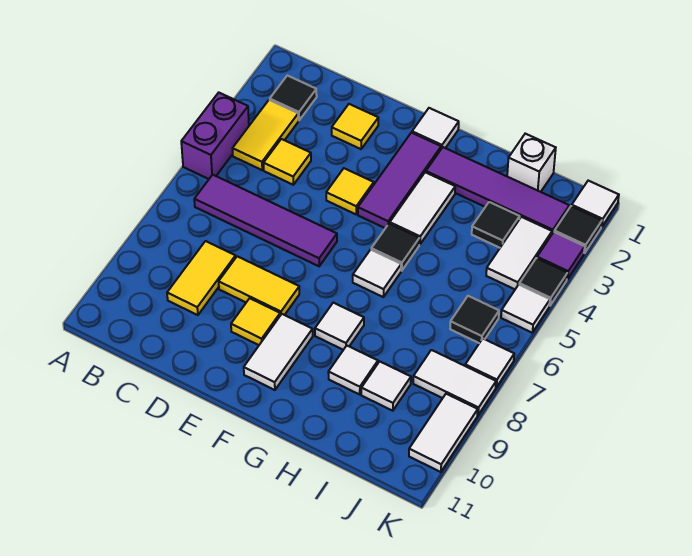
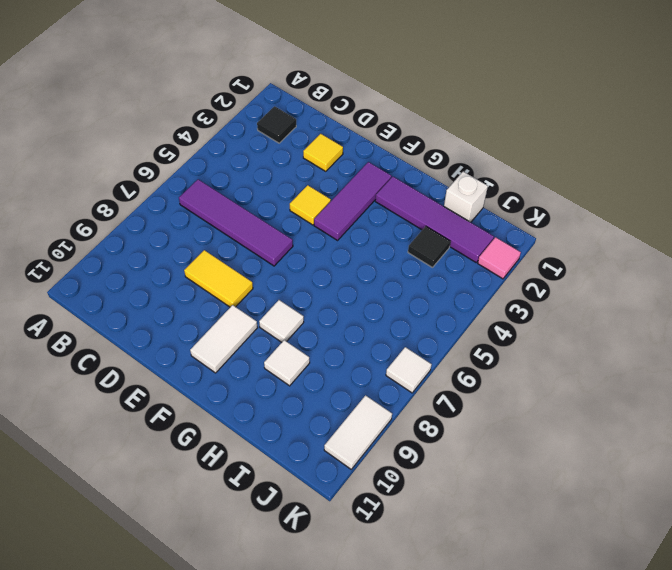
pink 1x1 tile [478,237,521,279] -> black 1x1 tile [554,206,602,253]
none -> purple 1x2 brick [181,93,249,179]
none -> yellow 1x2 tile [232,100,298,170]
none -> yellow 1x1 tile [264,139,311,185]
none -> yellow 1x2 tile [167,241,236,315]

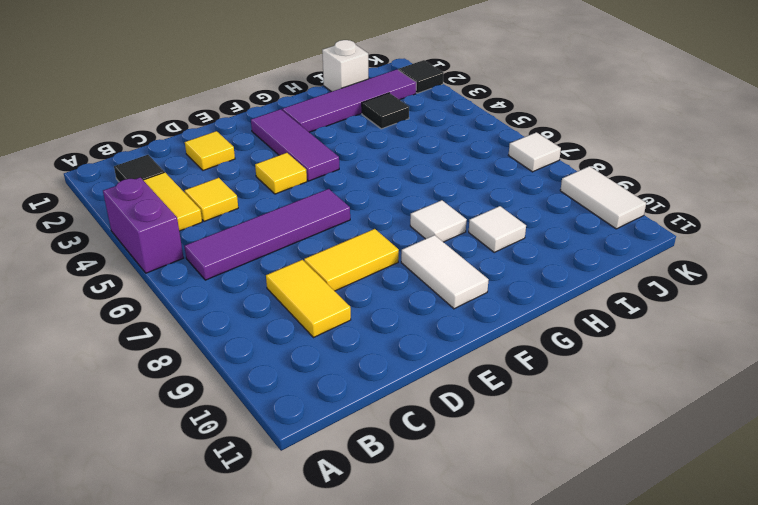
none -> yellow 1x1 tile [231,298,280,345]
none -> white 1x1 tile [412,108,459,149]
none -> white 1x2 tile [390,172,455,245]
none -> black 1x1 tile [371,223,419,271]

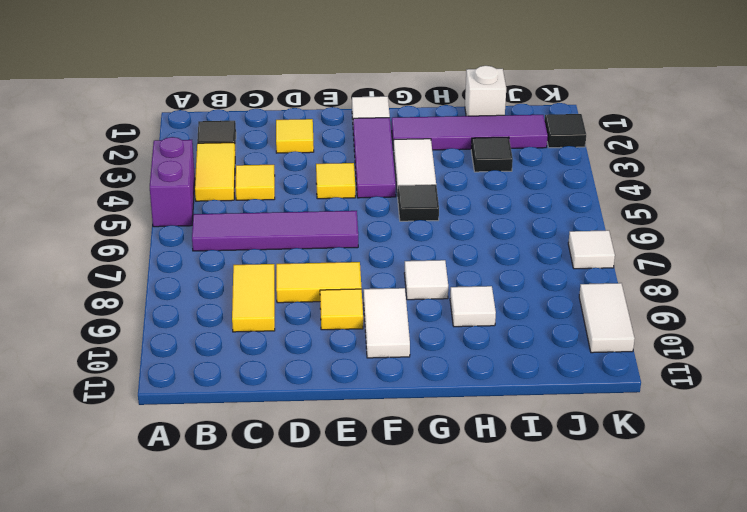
none -> white 1x1 tile [353,250,401,297]
none -> white 1x1 tile [361,361,411,411]
none -> white 1x2 tile [486,217,552,289]
none -> black 1x1 tile [450,296,499,343]

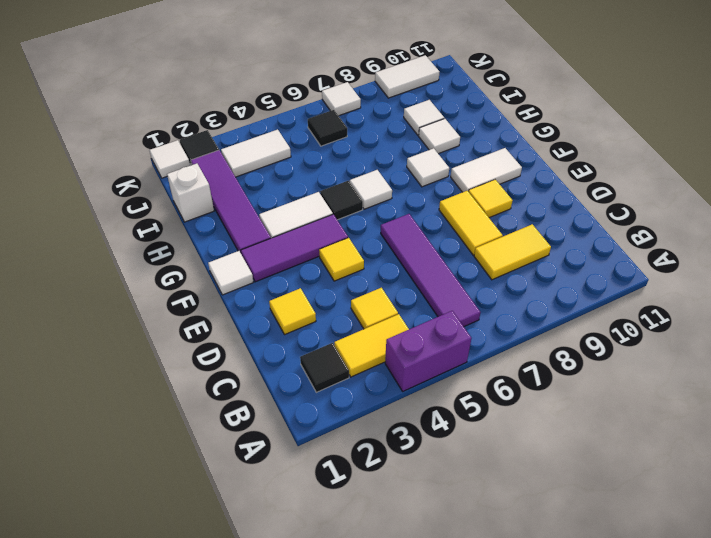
none -> black 1x1 tile [472,202,520,248]
none -> white 1x2 tile [413,350,496,415]
none -> purple 1x1 tile [537,232,585,279]
none -> black 1x1 tile [519,258,567,306]

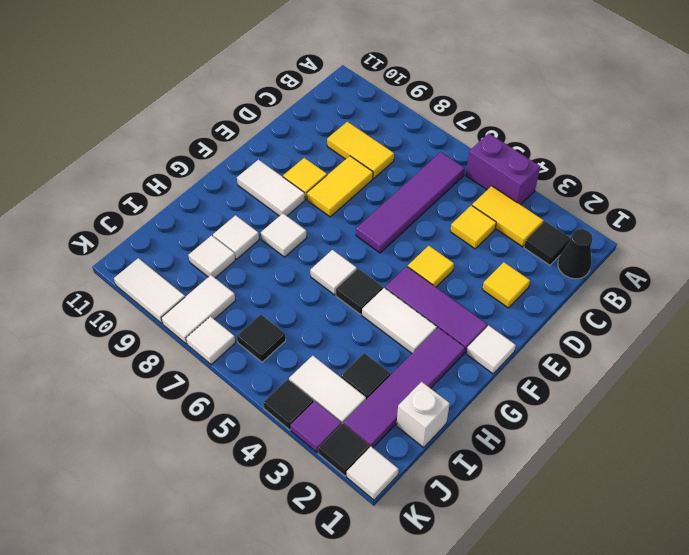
black 1x1 cone [558,229,593,279] -> none
none -> white 1x1 tile [501,285,550,333]

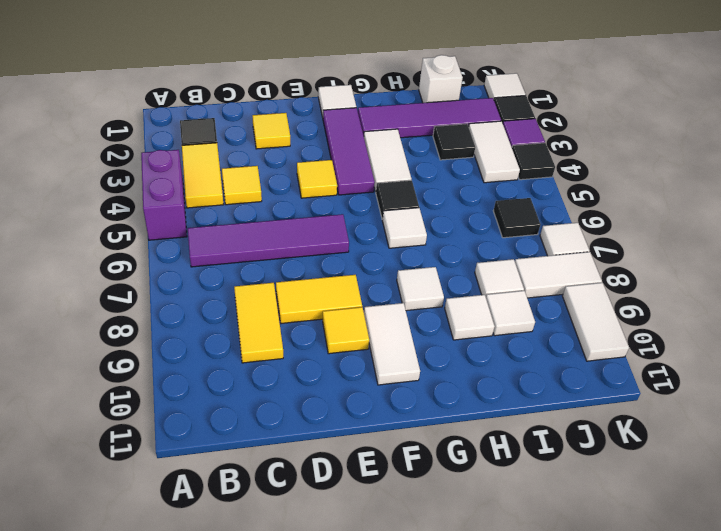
white 1x1 tile [475,259,524,297] -> white 1x1 tile moved to [501,285,550,333]

